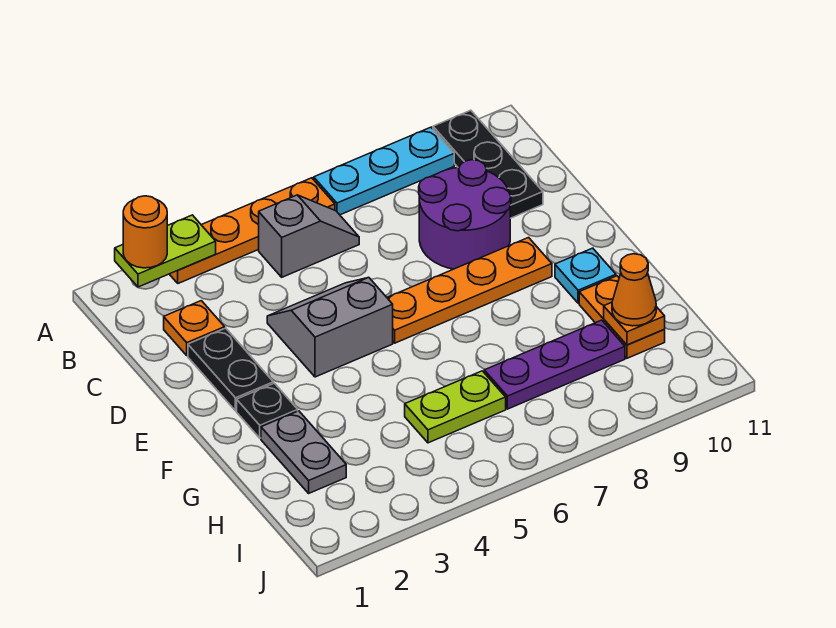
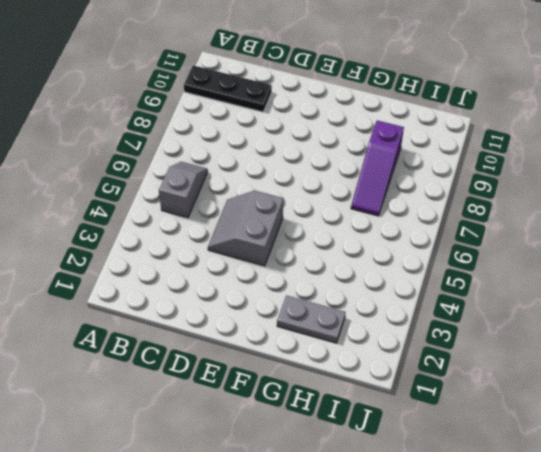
purple 1x3 slope [351,120,404,216] -> purple 1x3 plate [484,320,625,409]
none -> orange 1x4 plate [170,178,335,283]
none -> cyan 1x3 plate [314,127,454,215]
none -> orange 1x1 plate [164,301,225,356]

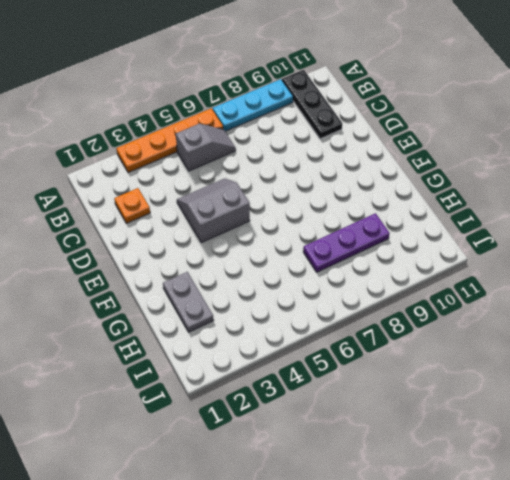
none -> purple 2x2 round brick [419,160,511,269]
none -> black 1x2 plate [188,328,273,411]
none -> orange 1x4 plate [387,238,552,343]

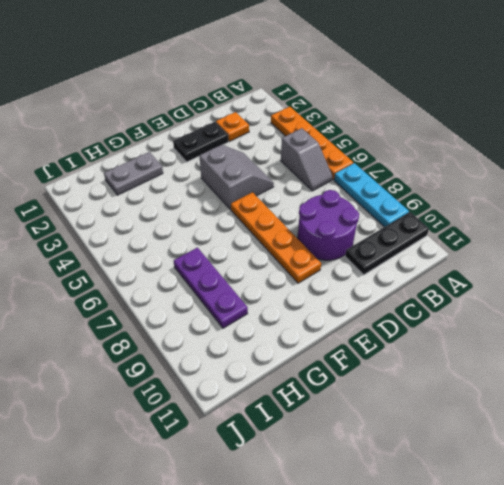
none -> black 1x1 plate [237,383,298,438]
none -> cyan 1x1 plate [555,248,616,303]
none -> orange 1x2 plate [579,276,665,358]

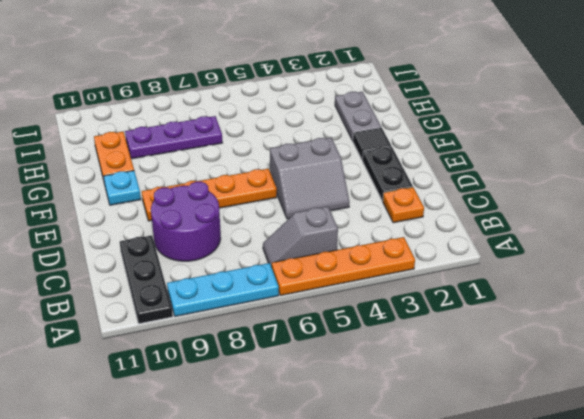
black 1x1 tile [353,128,391,160] -> black 1x1 plate [237,383,298,438]
none -> lime 1x2 plate [405,371,506,443]
none -> lime 1x2 plate [115,215,216,287]
none -> orange 1x1 plate [604,303,665,345]

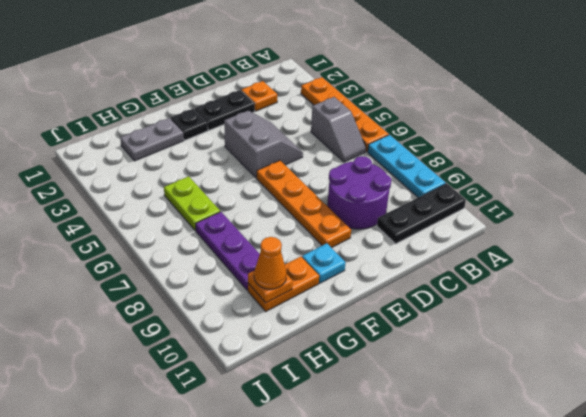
none -> lime 1x2 plate [115,215,216,287]
none -> orange 1x1 round brick [123,196,167,268]

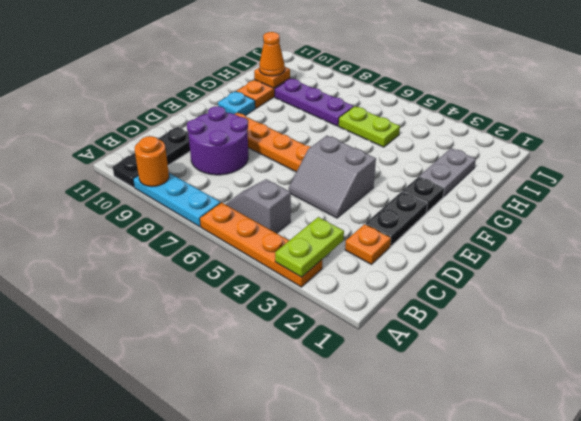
lime 1x2 plate [275,217,344,277] -> lime 1x2 plate turned to [115,215,216,287]
orange 1x1 round brick [135,136,169,187] -> orange 1x1 round brick moved to [123,196,167,268]

